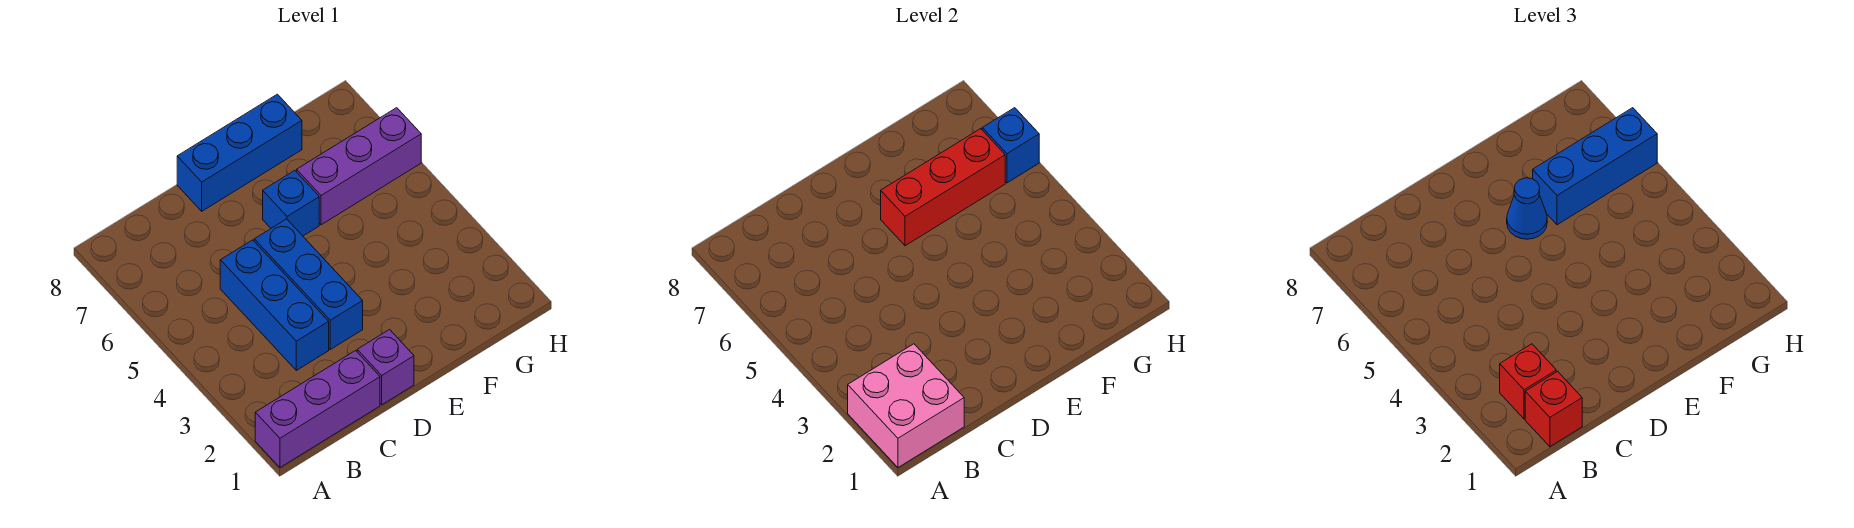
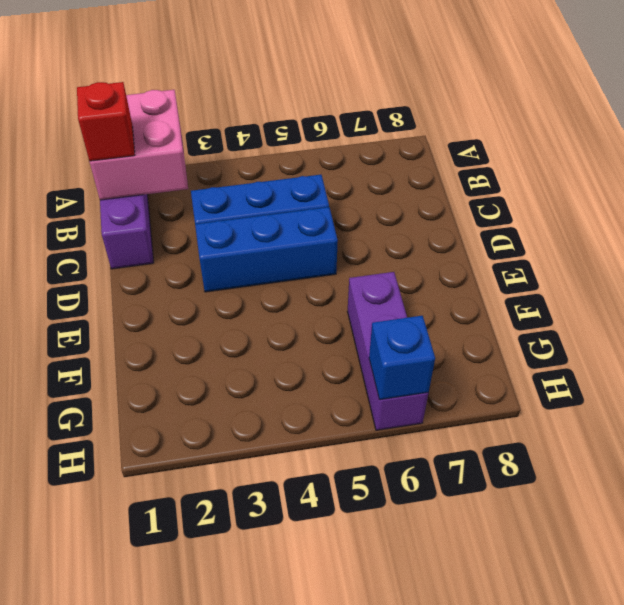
none -> purple 1x1 brick [357,330,414,405]
none -> blue 1x3 brick [177,94,302,211]
none -> blue 1x1 brick [263,171,319,236]

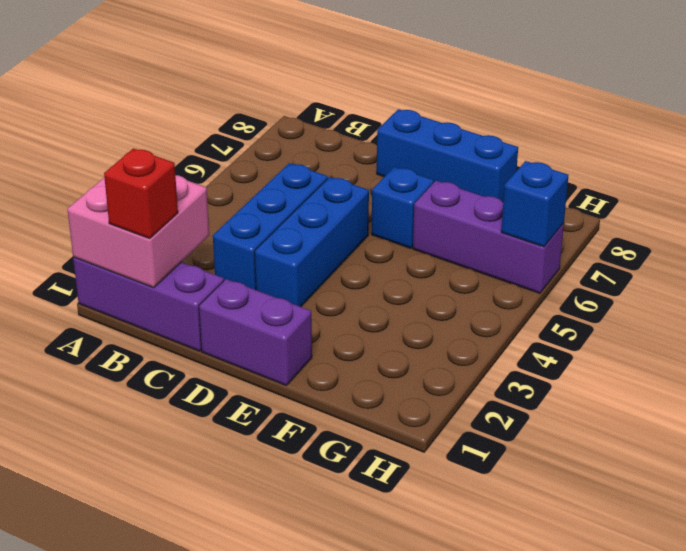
purple 1x2 brick [199,279,312,386] -> purple 1x1 brick [357,330,414,405]
none -> red 1x3 brick [881,129,1005,246]
none -> red 1x1 brick [1500,344,1556,419]
none -> blue 1x1 cone [1507,178,1547,239]

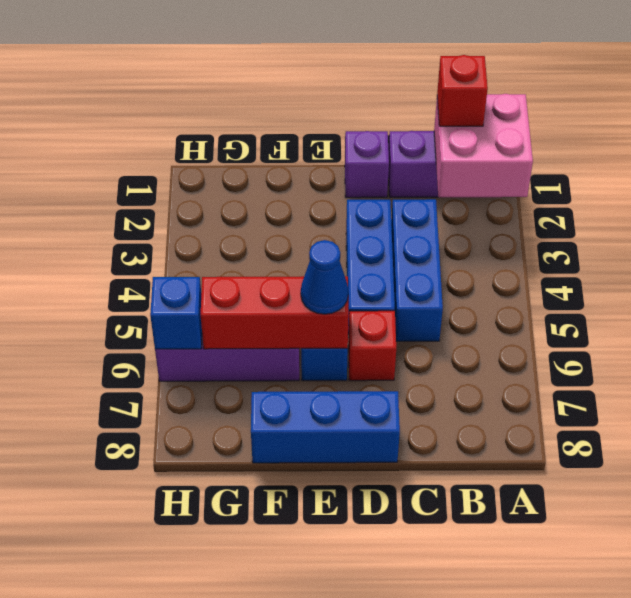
red 1x1 brick [348,311,396,381] -> red 1x1 brick moved to [1500,344,1556,419]
none -> blue 1x3 brick [1533,108,1657,225]

